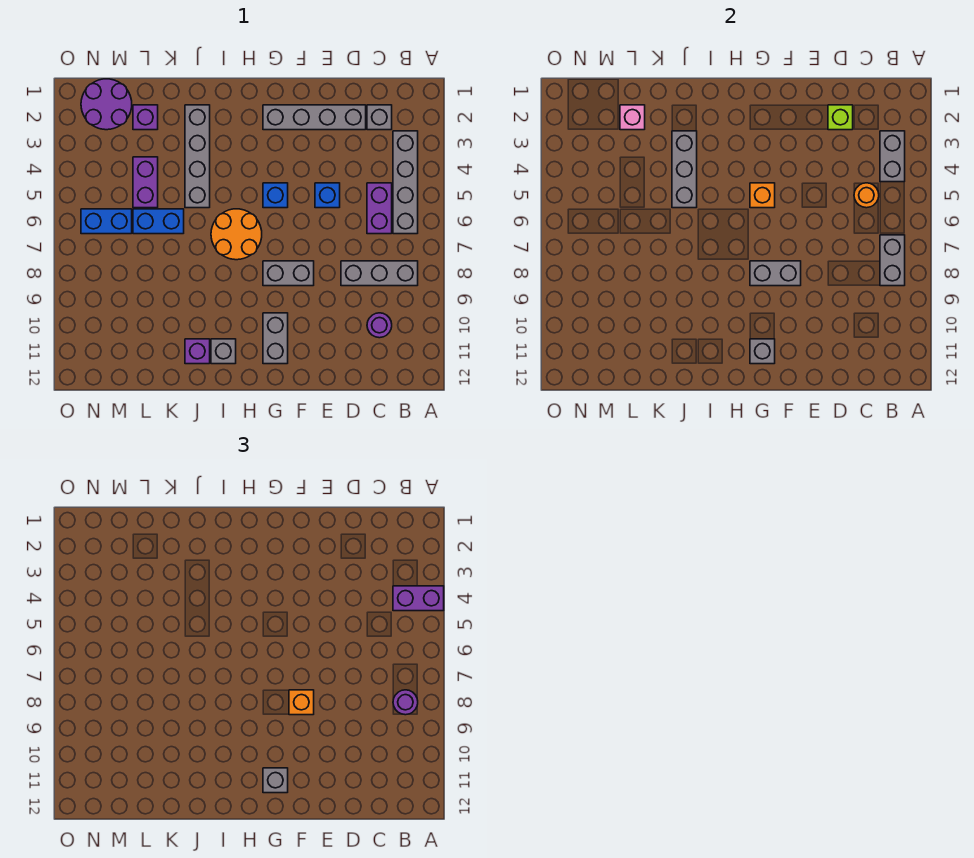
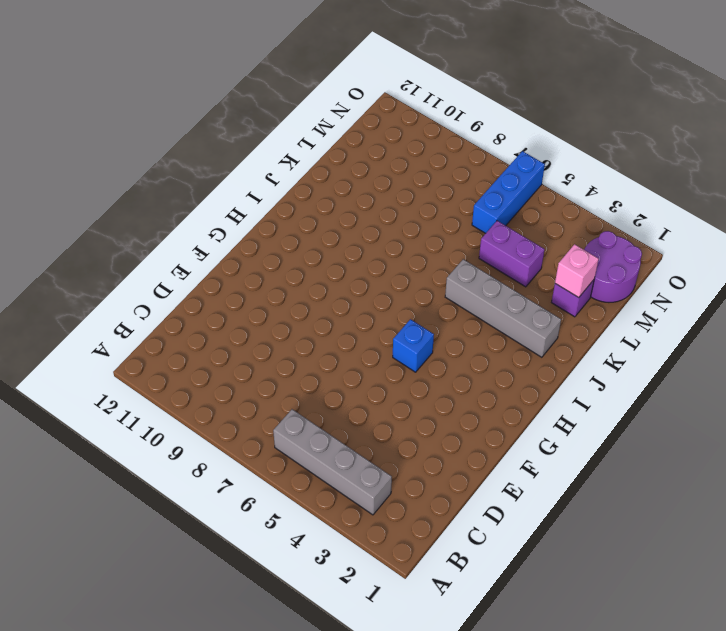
blue 1x3 brick [472,151,545,233] -> blue 1x2 brick [81,209,132,234]
none -> grey 1x3 brick [341,261,418,286]
none -> grey 1x1 brick [367,105,392,130]
none -> purple 1x2 brick [367,183,392,234]
none -> purple 1x1 round brick [367,313,392,338]

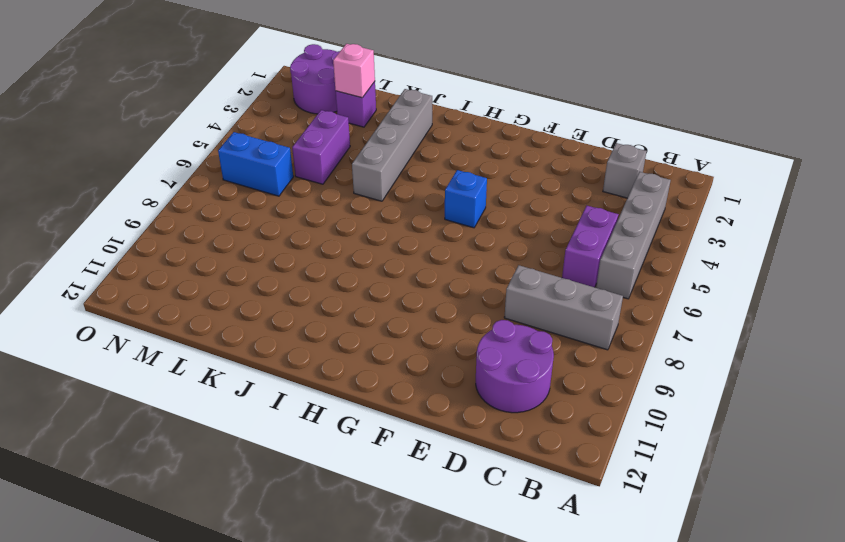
purple 2x2 round brick [476,320,554,413] -> purple 1x1 round brick [367,313,392,338]
none -> grey 1x4 brick [263,105,366,130]
none -> blue 1x1 brick [315,183,340,208]
none -> grey 1x2 brick [263,261,314,286]
none -> grey 1x2 brick [263,313,288,364]

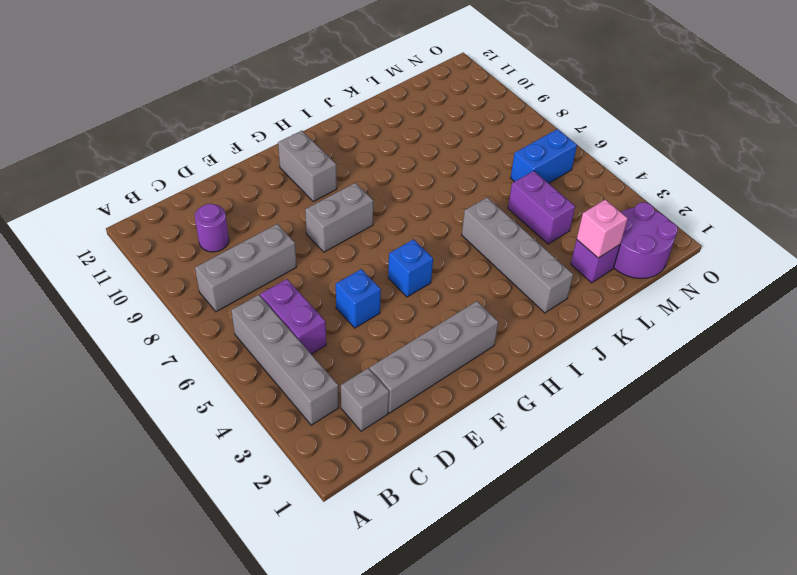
none -> orange 2x2 round brick [211,209,262,260]
none -> grey 1x1 brick [211,339,236,364]
none -> purple 1x1 brick [185,339,210,364]
none -> blue 1x2 brick [133,209,184,234]

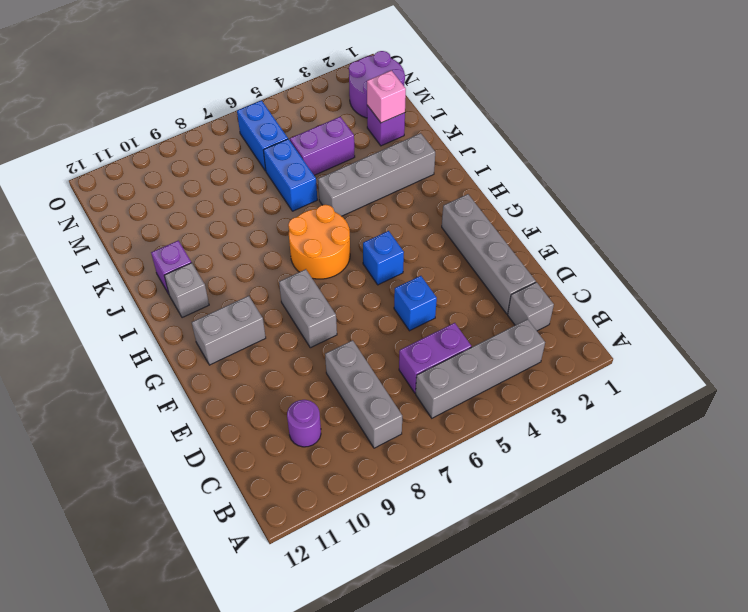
none -> grey 1x2 brick [880,131,905,182]
none -> grey 1x2 brick [880,235,905,286]
none -> orange 1x1 round brick [854,183,879,208]
none -> lime 1x1 brick [828,105,853,130]

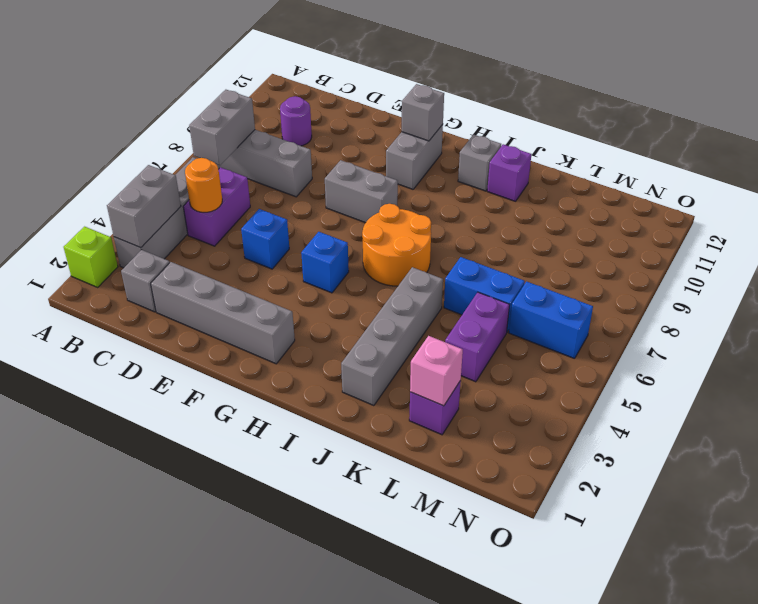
lime 1x1 brick [64,227,118,287] -> lime 1x1 brick moved to [828,105,853,130]
none -> purple 2x2 round brick [81,79,132,130]
none -> grey 1x2 brick [750,261,801,286]
none -> orange 1x1 brick [750,183,775,208]
none -> grey 1x3 brick [672,131,697,208]

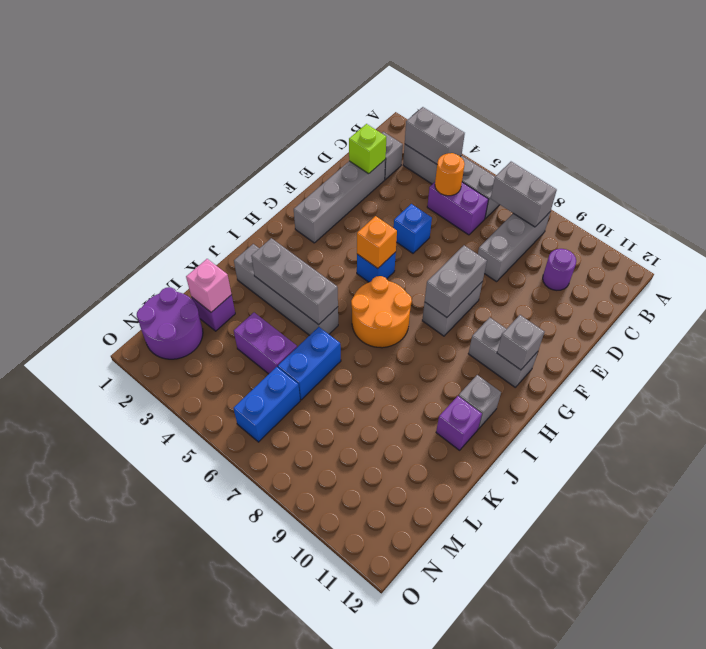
none -> purple 1x2 brick [393,586,444,611]
none -> purple 1x1 round brick [393,690,418,715]
none -> orange 1x1 brick [289,690,314,715]
none -> grey 1x1 brick [263,768,288,793]

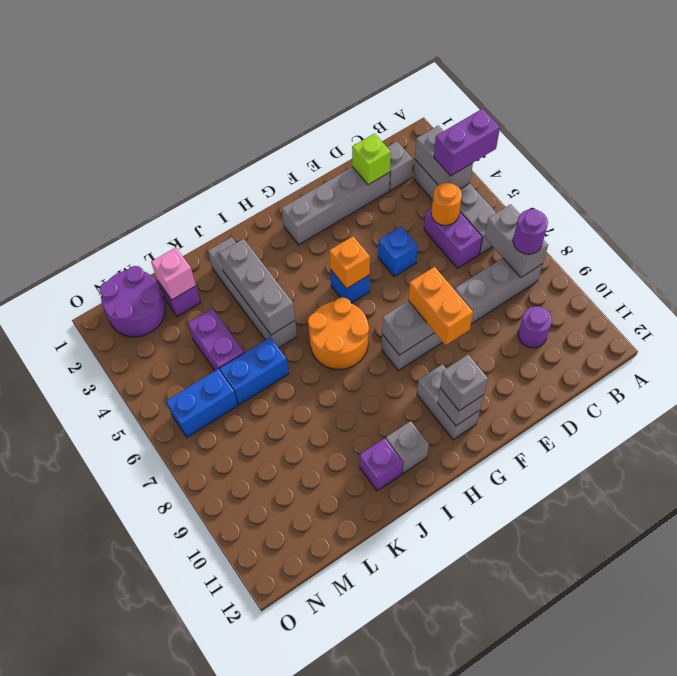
orange 1x2 brick [408,267,473,345] -> orange 1x1 brick [289,690,314,715]

